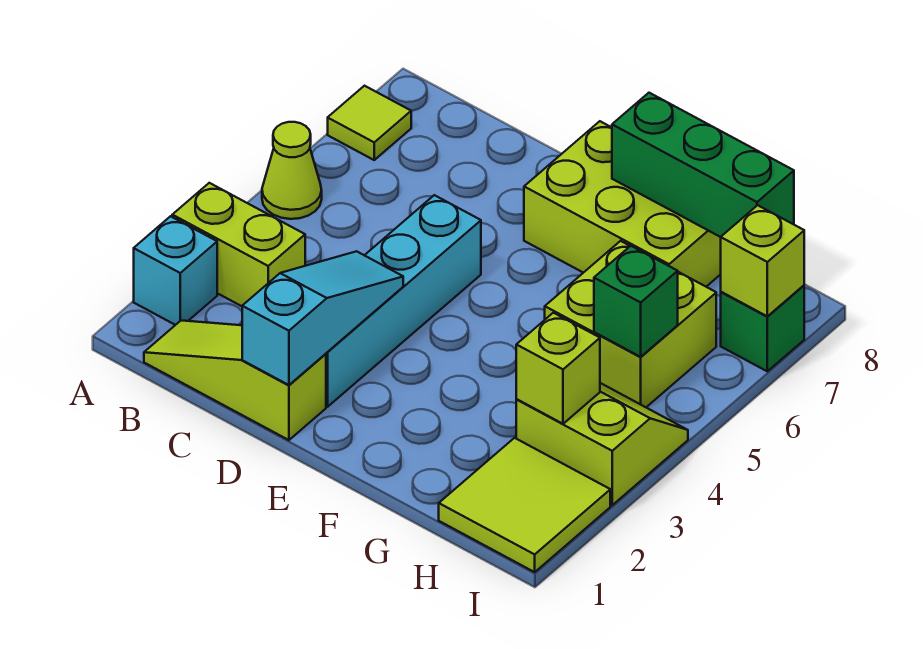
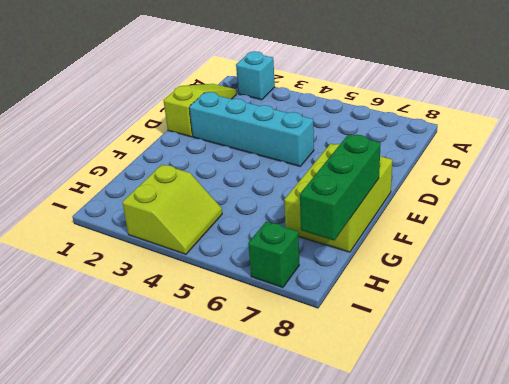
none -> lime 1x2 brick [172,183,305,306]
none -> lime 1x1 cone [262,122,322,219]
none -> lime 1x1 tile [328,86,411,160]

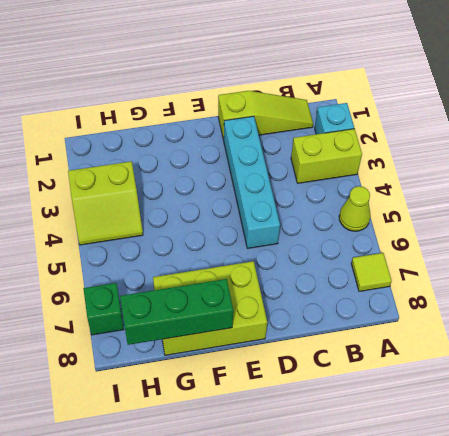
none -> lime 2x2 brick [545,241,716,407]
none -> lime 2x2 tile [439,438,610,572]
none -> cyan 1x3 slope [242,251,403,385]

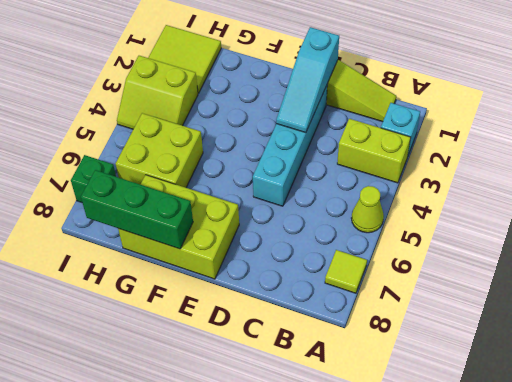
none -> lime 1x1 brick [516,313,600,424]
none -> green 1x1 brick [594,246,678,357]
none -> lime 1x1 brick [721,205,804,316]

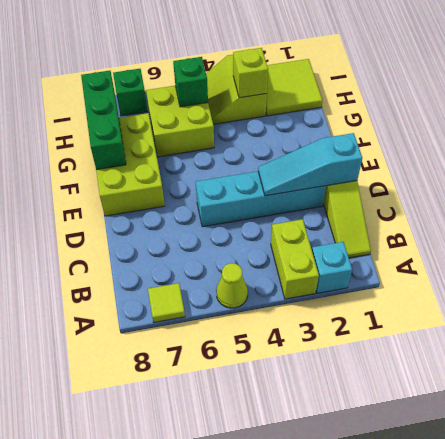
none -> lime 1x1 brick [721,205,804,316]

